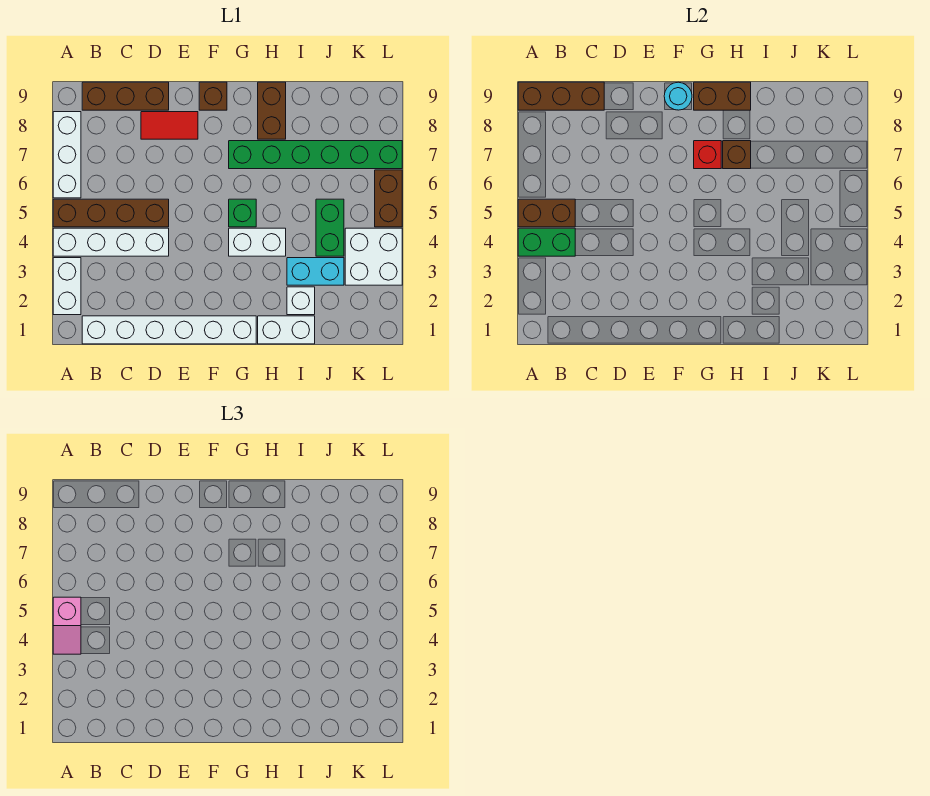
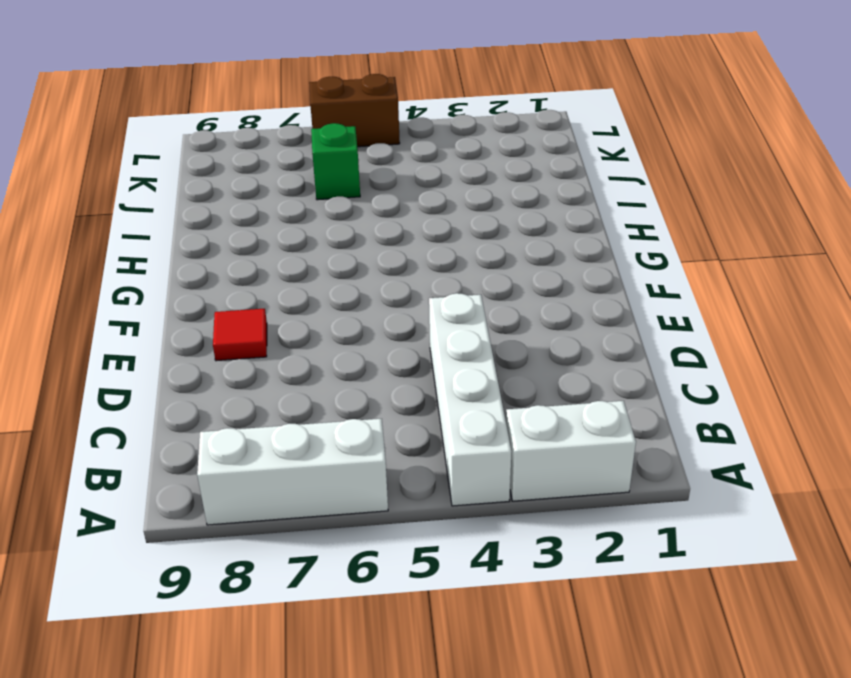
red 1x1 tile [213,309,267,361] -> red 1x2 tile [141,112,198,139]
green 1x1 brick [311,123,360,200] -> green 1x1 brick moved to [229,199,256,227]
none -> brown 1x4 brick [53,199,169,227]
none -> white 1x6 brick [82,316,256,344]
none -> brown 1x3 brick [82,82,169,110]

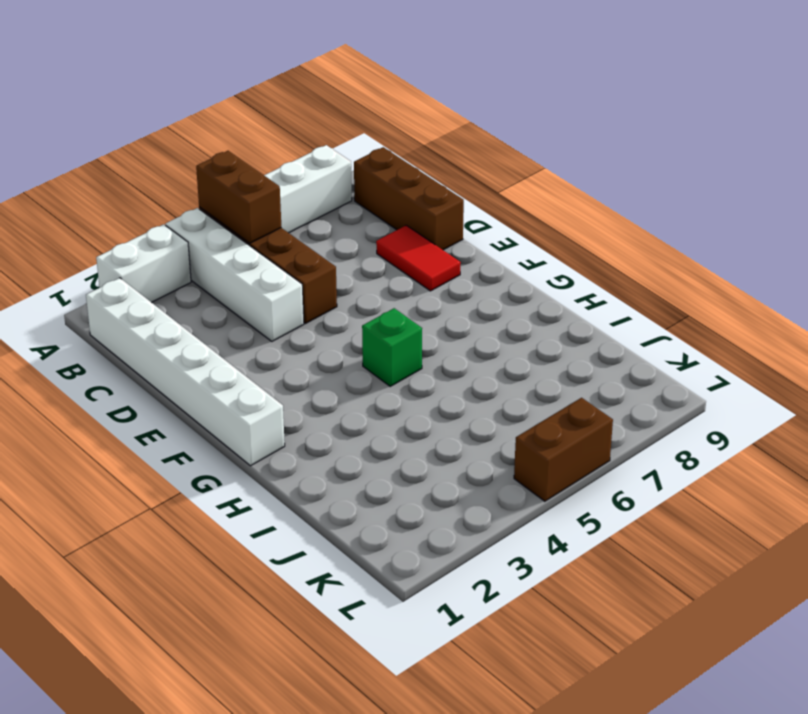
none -> brown 1x1 brick [199,82,227,110]
none -> white 1x2 brick [229,228,286,256]
none -> green 1x6 brick [229,141,402,169]

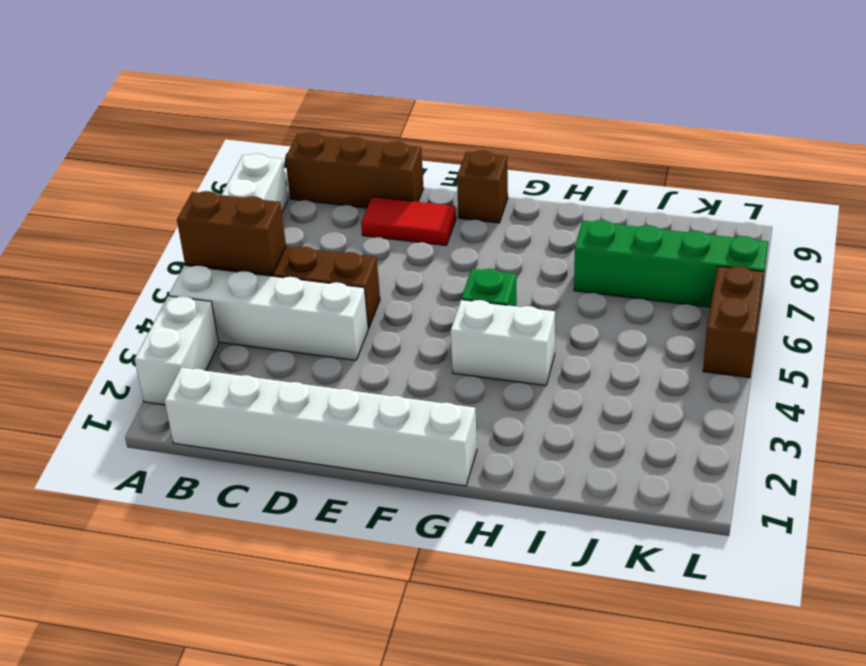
green 1x4 brick [574,220,768,307] -> green 1x6 brick [229,141,402,169]
none -> white 1x2 brick [258,316,315,344]
none -> brown 1x2 brick [258,82,286,139]
none -> white 1x1 brick [287,287,315,315]

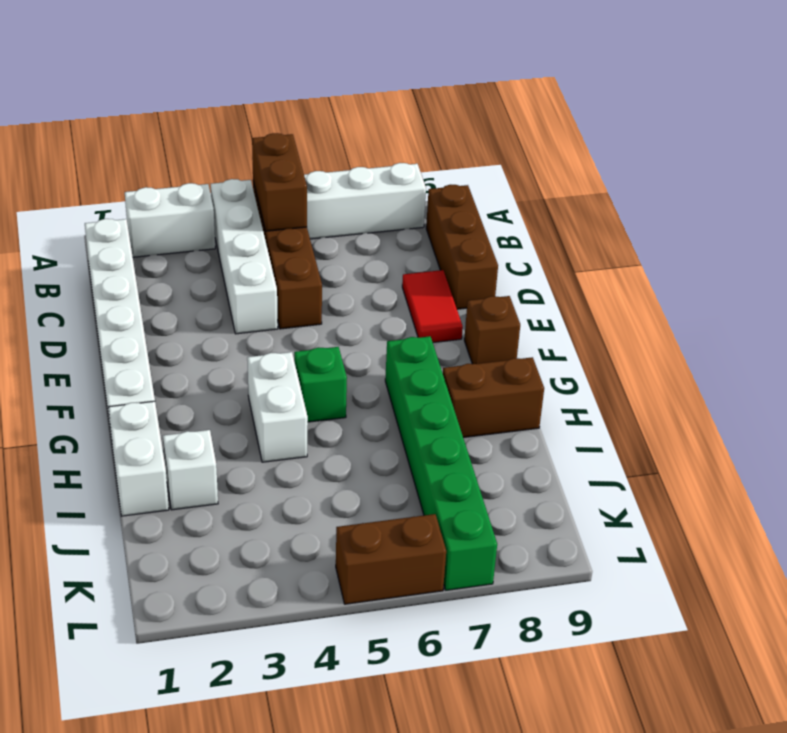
none -> cyan 1x2 brick [287,258,344,285]
none -> green 1x2 brick [316,199,344,256]
none -> white 2x2 brick [345,228,402,285]

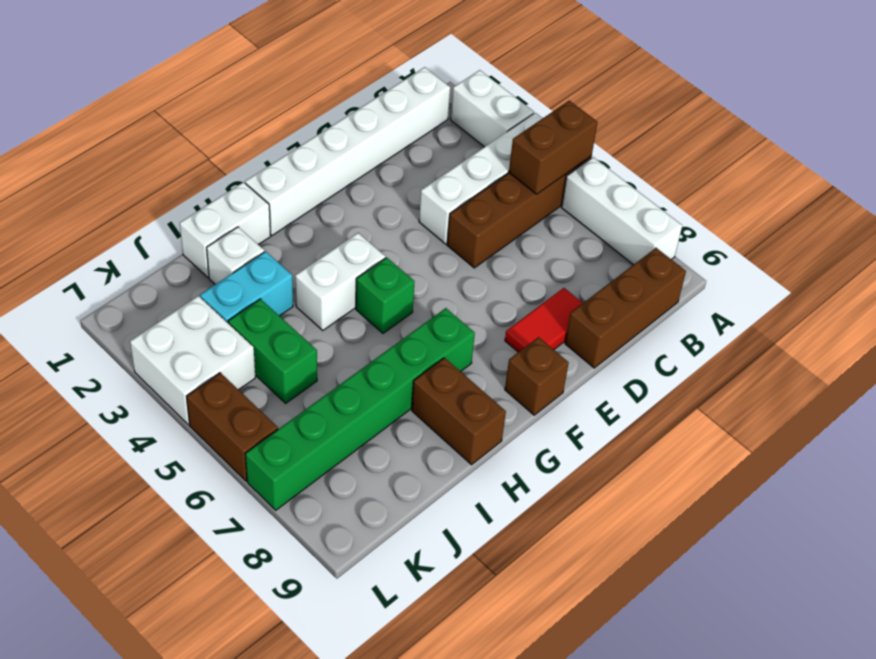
none -> green 1x2 brick [518,228,575,256]
none -> brown 1x3 brick [518,82,604,110]
none -> cyan 1x1 round brick [664,82,692,110]

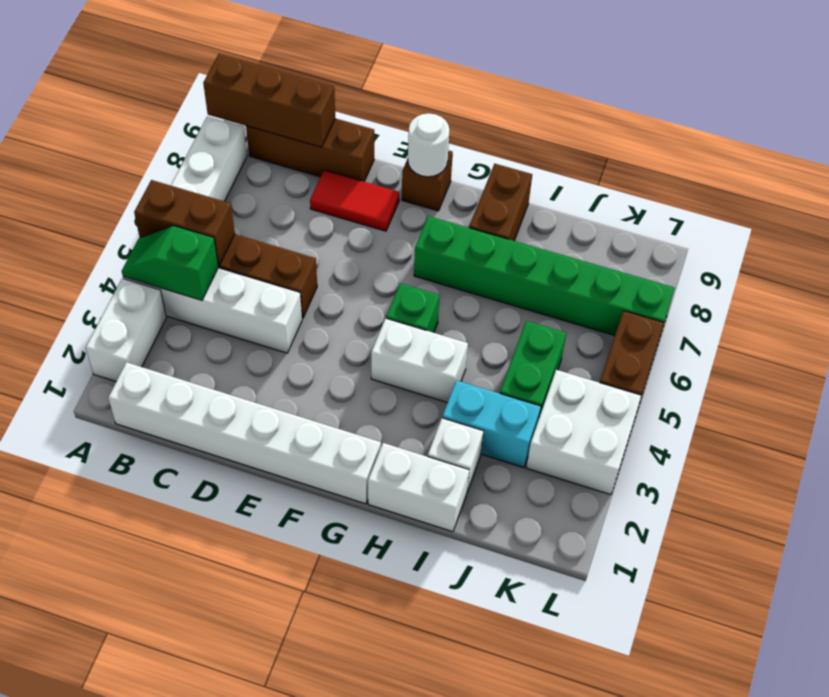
green 1x2 slope [122,226,218,300] -> green 1x2 brick [518,228,575,256]
white 1x1 round brick [408,113,449,177] -> cyan 1x1 round brick [664,82,692,110]
none -> red 1x1 brick [694,141,721,169]
none -> brown 1x2 brick [694,82,751,110]
none -> brown 1x1 brick [723,141,751,169]

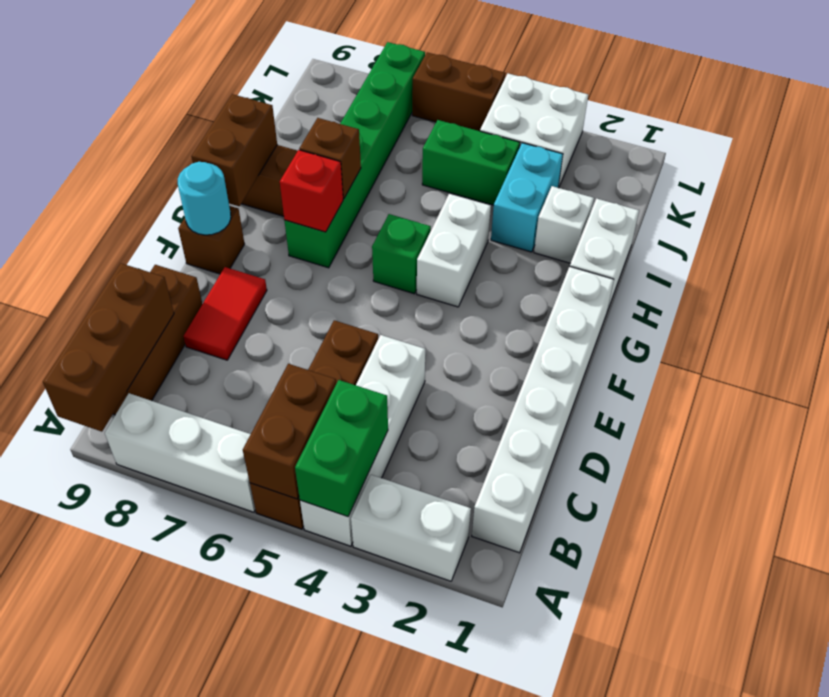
none -> pink 1x2 slope [53,597,81,654]

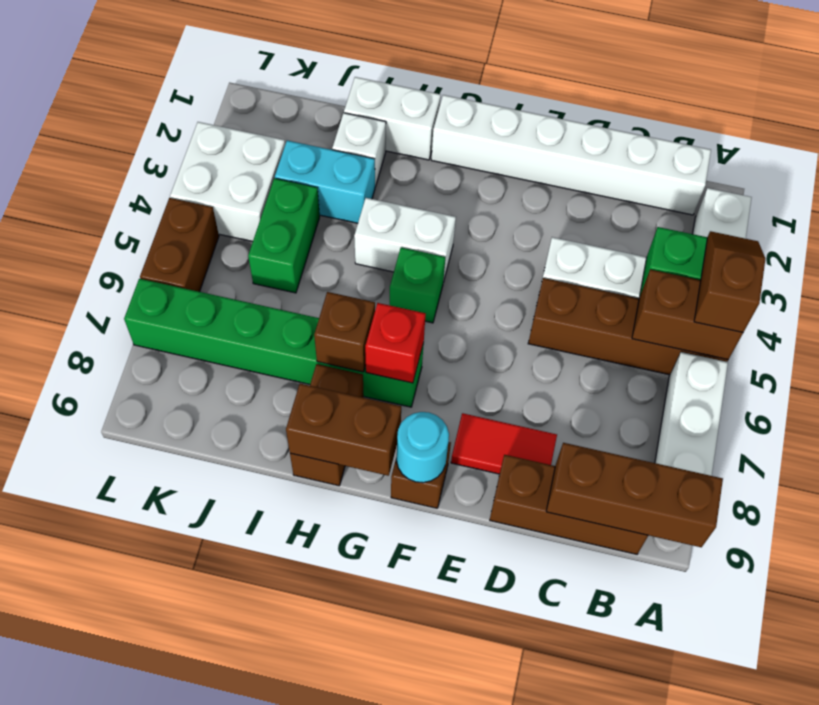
brown 1x2 slope [694,231,765,332] -> pink 1x2 slope [53,597,81,654]

